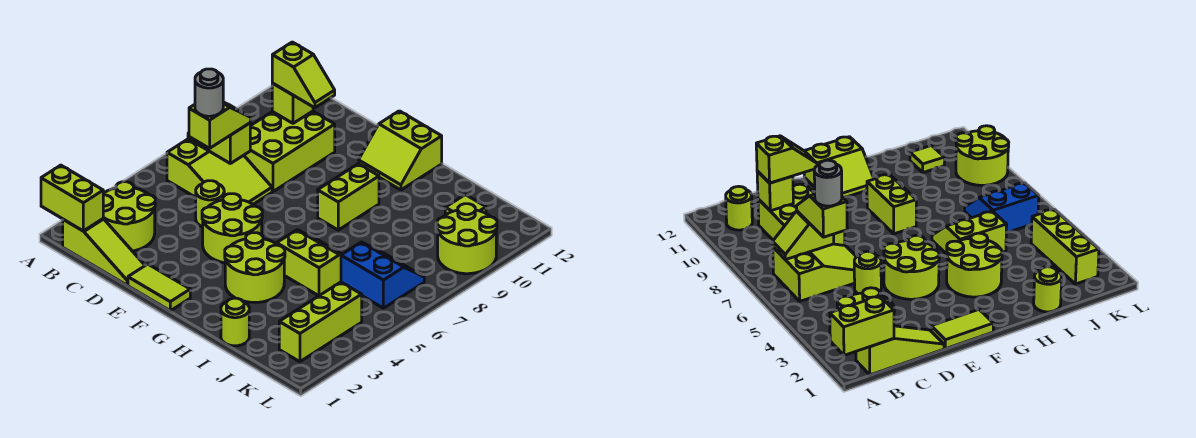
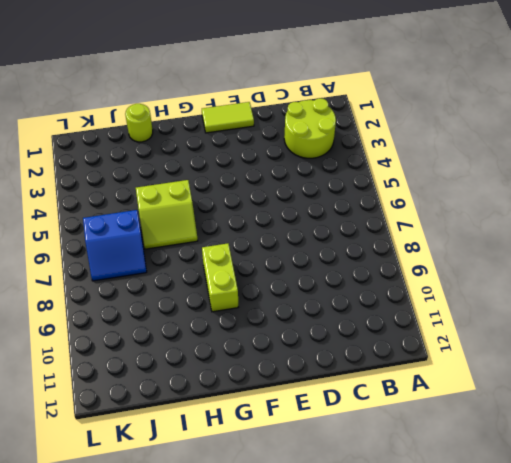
none -> lime 1x3 slope [63,219,145,285]
none -> lime 2x3 slope [167,139,272,204]
none -> lime 1x1 round brick [726,186,752,230]

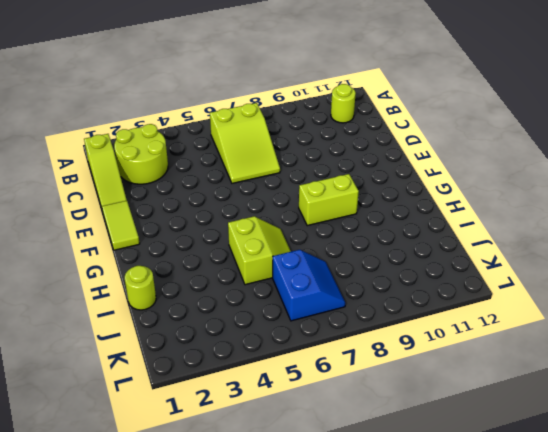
none -> lime 2x3 brick [244,111,335,191]
none -> lime 1x1 round brick [196,181,224,227]
none -> lime 2x2 round brick [202,194,262,263]

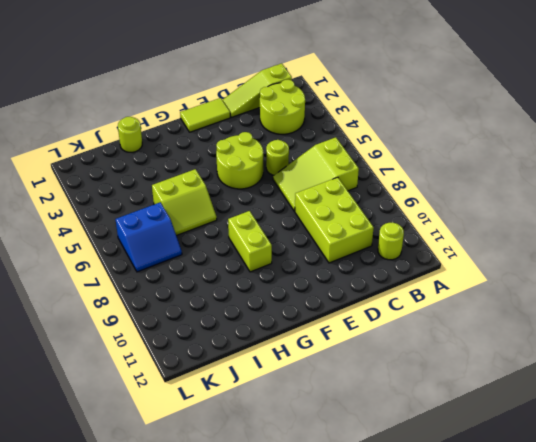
none -> lime 2x2 slope [359,111,442,190]
none -> lime 2x2 round brick [225,233,285,302]
none -> lime 1x1 tile [445,195,486,215]

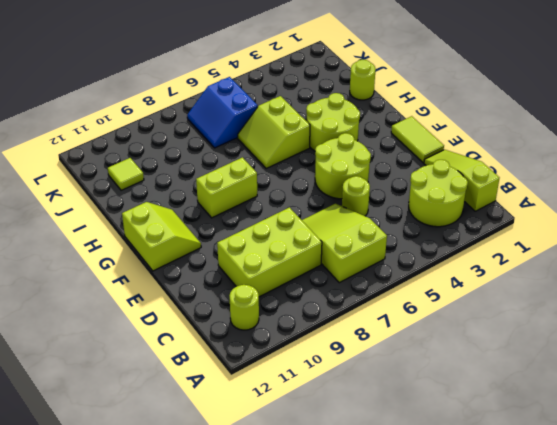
none -> lime 1x3 brick [279,282,362,362]
none -> lime 2x2 round brick [437,204,497,274]
none -> lime 1x2 brick [41,165,103,231]

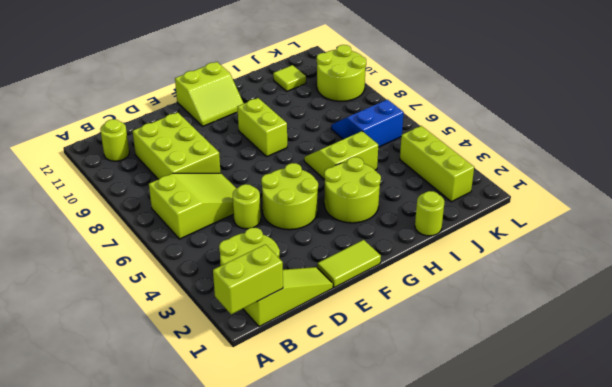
none -> lime 1x2 slope [188,123,250,163]
none -> lime 1x1 brick [272,83,313,123]
none -> lime 1x2 slope [189,102,250,148]

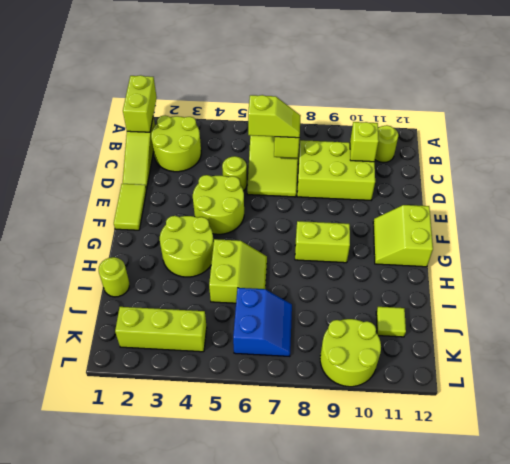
none -> lime 1x2 slope [272,42,335,108]
none -> grey 1x1 round brick [195,69,223,116]

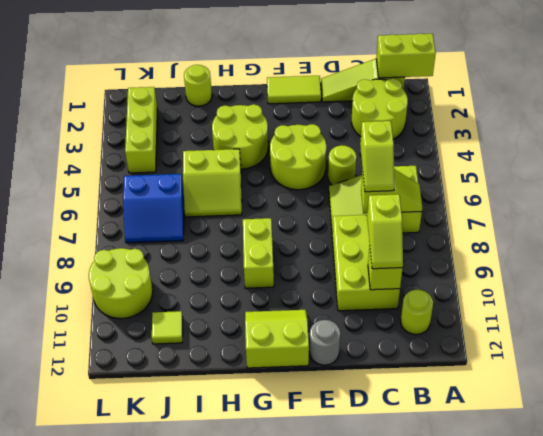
lime 1x2 slope [367,194,403,269] -> lime 1x2 slope turned to [272,42,335,108]
grey 1x1 round brick [309,320,340,365] -> grey 1x1 round brick moved to [195,69,223,116]

